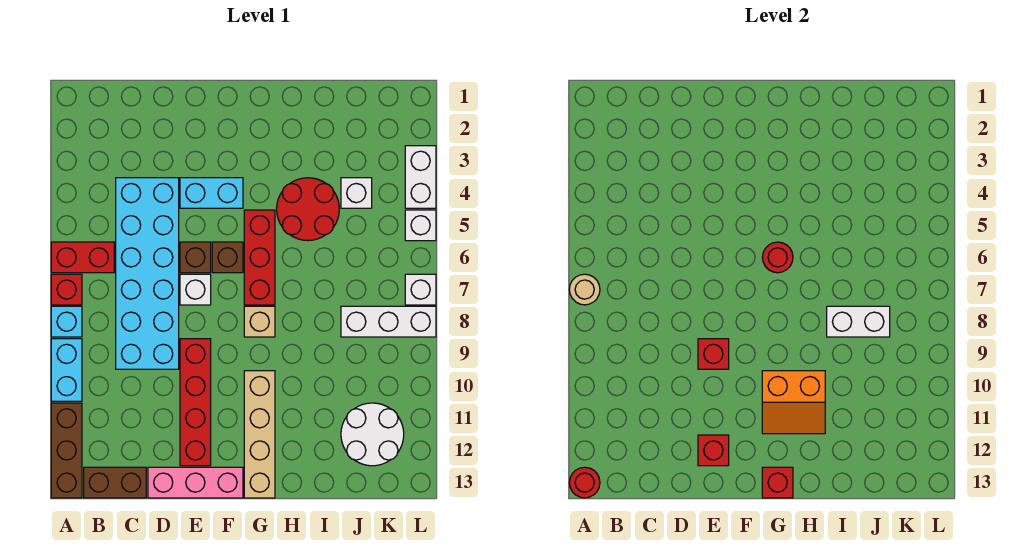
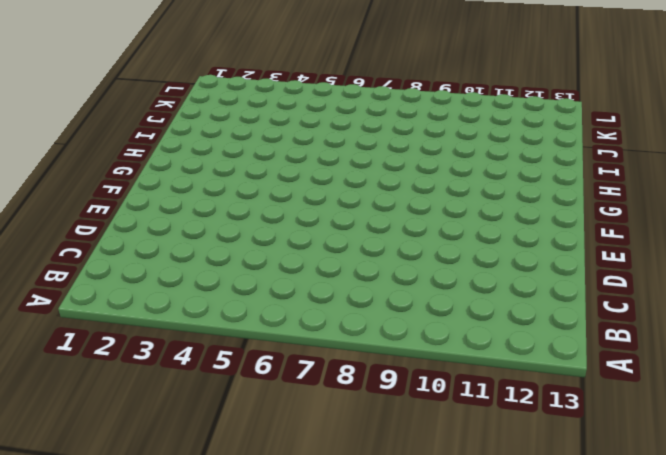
none -> red 1x2 brick [51,242,114,273]
none -> red 1x1 brick [51,274,82,305]
none -> cyan 1x1 brick [51,306,82,337]
none -> cyan 1x2 brick [51,339,82,401]

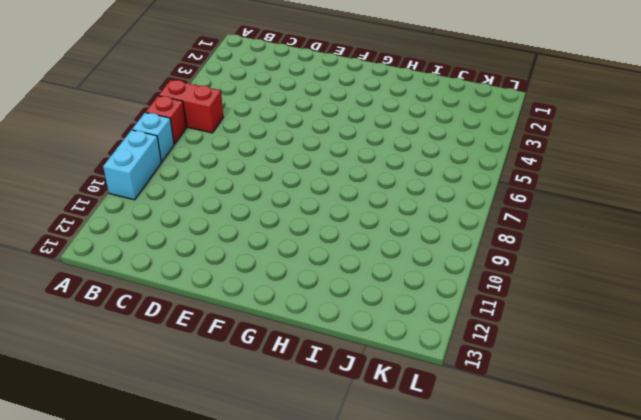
none -> brown 1x3 brick [51,403,82,498]
none -> brown 1x2 brick [84,467,146,498]
none -> cyan 2x6 brick [116,178,179,369]
none -> pink 1x3 brick [148,467,243,498]

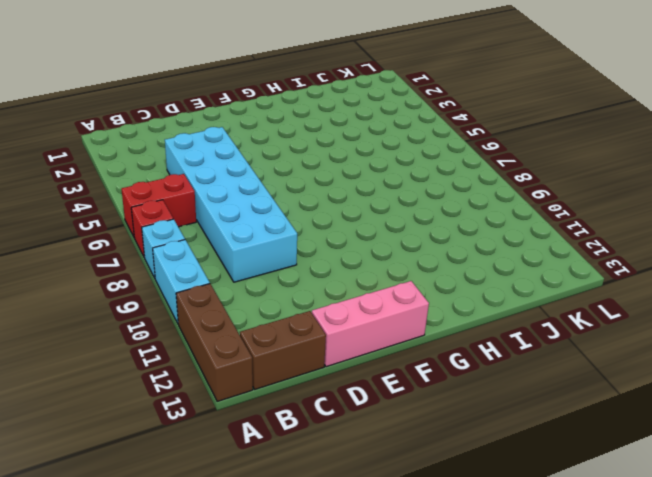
none -> cyan 1x2 brick [180,178,243,208]
none -> brown 1x1 brick [180,242,211,273]
none -> white 1x1 brick [180,274,211,305]
none -> red 1x4 brick [180,339,211,466]

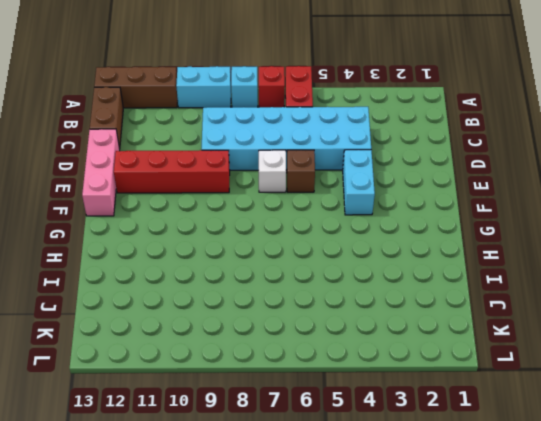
none -> brown 1x1 brick [212,242,243,273]
none -> red 1x3 brick [244,210,275,305]
none -> tan 1x1 brick [244,306,275,337]
none -> tan 1x4 brick [244,371,275,498]

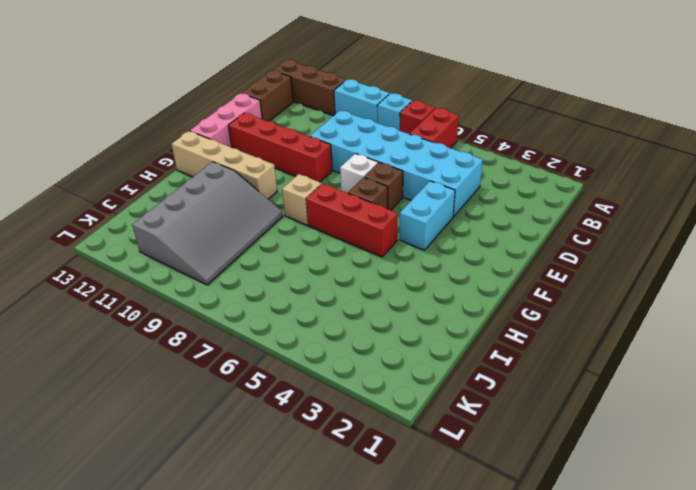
grey 3x4 slope [132,162,283,285] -> white 2x2 round brick [341,403,404,466]
none -> red 2x2 round brick [277,178,339,241]
none -> white 1x1 brick [341,178,372,208]
none -> white 1x3 brick [341,306,436,337]
none -> white 1x2 brick [405,146,436,208]

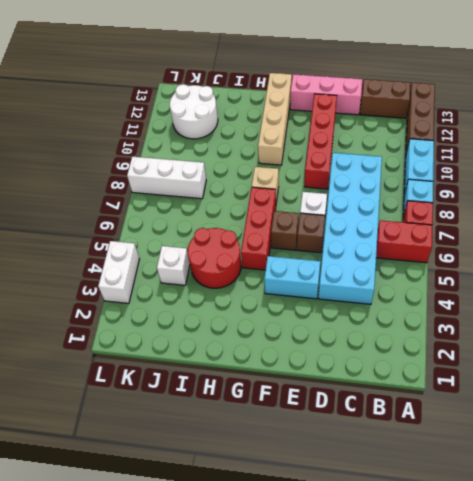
none -> white 1x1 brick [405,210,436,241]
none -> white 1x1 brick [405,274,436,305]
none -> tan 1x1 round brick [569,274,600,305]
none -> red 1x1 round brick [569,467,600,498]

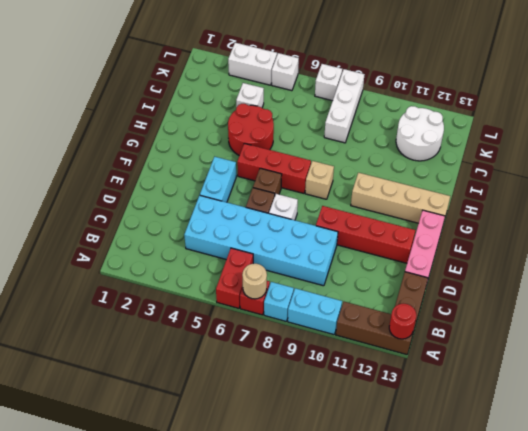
none -> red 1x1 brick [698,339,729,369]
none -> red 1x1 brick [698,435,729,466]
none -> red 1x1 round brick [762,242,793,273]
none -> orange 2x2 slope [762,371,825,434]

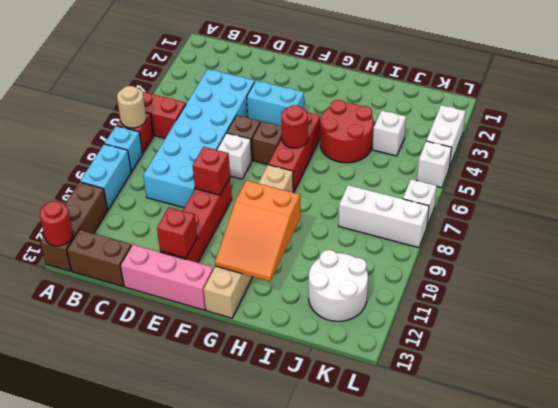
orange 2x3 slope [215,180,301,281] -> orange 2x2 slope [762,371,825,434]
none -> red 1x1 brick [762,467,793,498]
none -> white 1x2 brick [827,306,890,337]

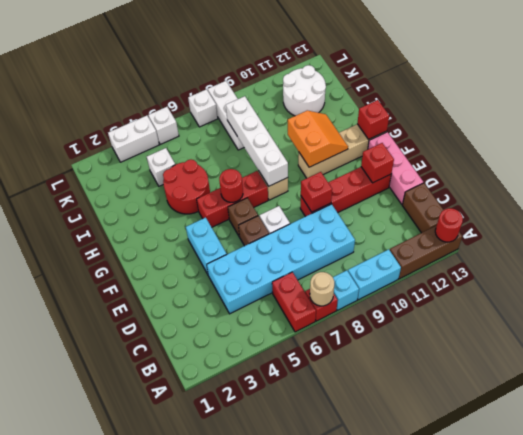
white 1x4 brick [226,96,288,186] -> white 1x2 brick [827,306,890,337]

